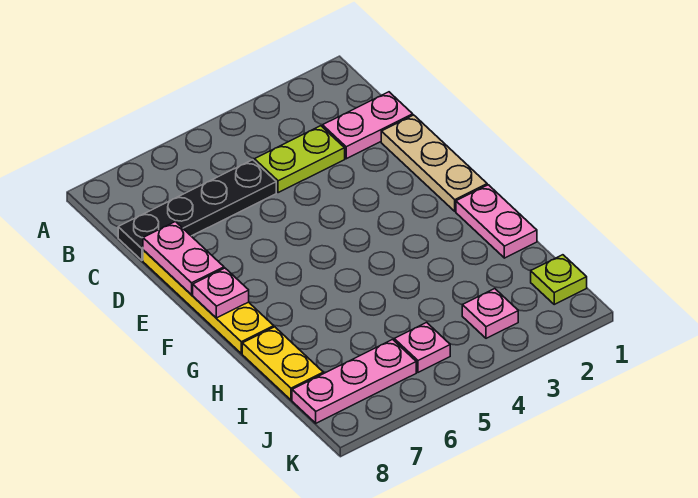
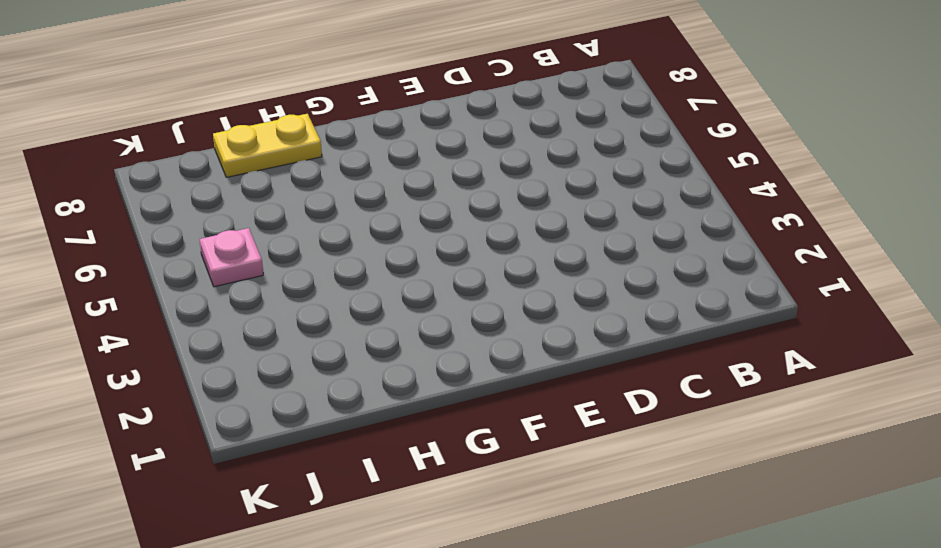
none -> pink 1x2 plate [323,92,413,159]
none -> lime 1x2 plate [254,126,345,193]
none -> black 1x4 plate [118,160,276,260]

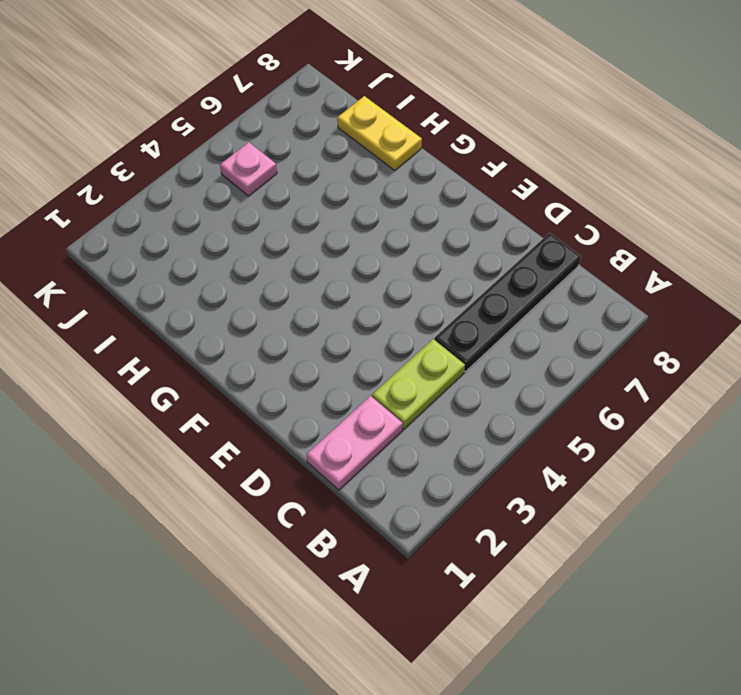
none -> tan 1x3 plate [381,115,487,211]
none -> yellow 1x4 plate [143,250,274,353]
none -> pink 1x2 plate [456,185,537,258]

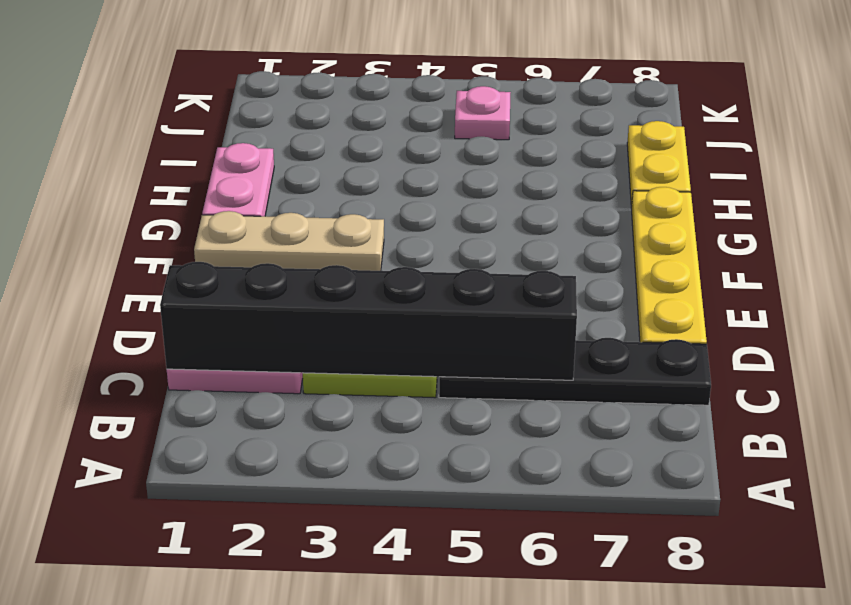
black 1x6 brick [160,262,577,380] -> none
tan 1x3 plate [194,211,384,271] -> tan 1x3 plate turned to [381,115,487,211]
none -> lime 1x1 plate [531,255,587,304]
none -> pink 1x1 plate [462,289,518,338]
none -> pink 1x3 plate [292,340,416,423]

